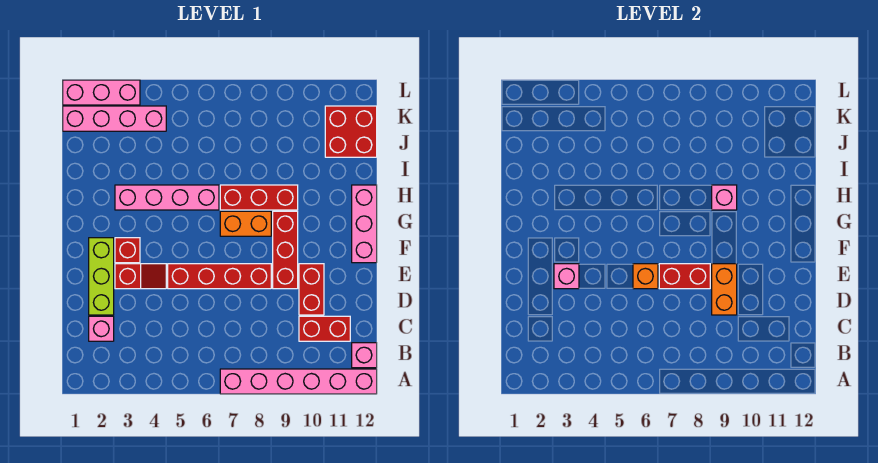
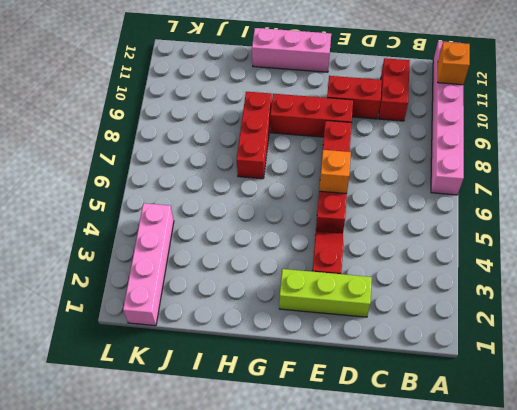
orange 1x1 brick [438,42,470,85] -> none
none -> pink 1x1 brick [352,343,377,368]
none -> pink 1x1 brick [89,316,114,341]
none -> red 1x1 brick [115,238,140,263]

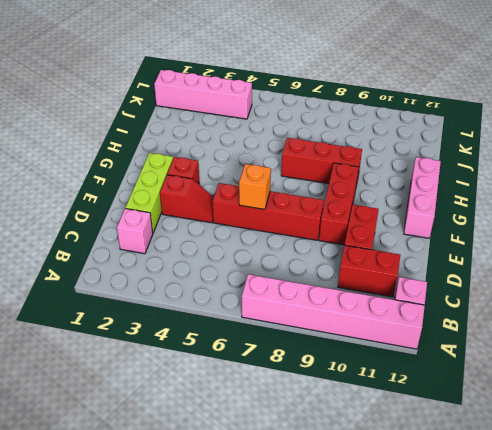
none -> orange 1x2 brick [220,211,271,236]
none -> pink 1x4 brick [115,185,219,210]
none -> red 2x2 brick [325,106,377,157]

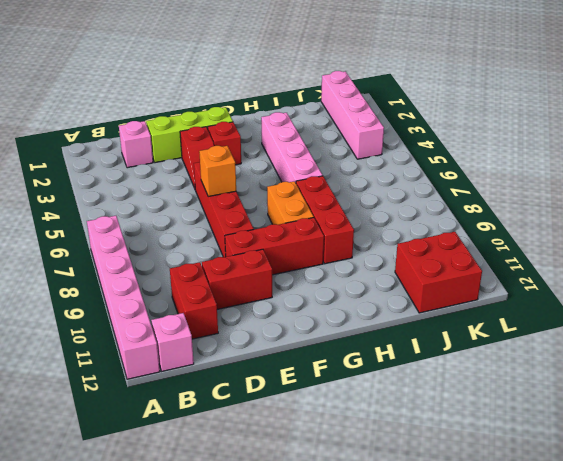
none -> pink 1x3 brick [352,185,377,263]
none -> pink 1x3 brick [63,80,140,105]
none -> orange 1x2 brick [712,264,737,315]

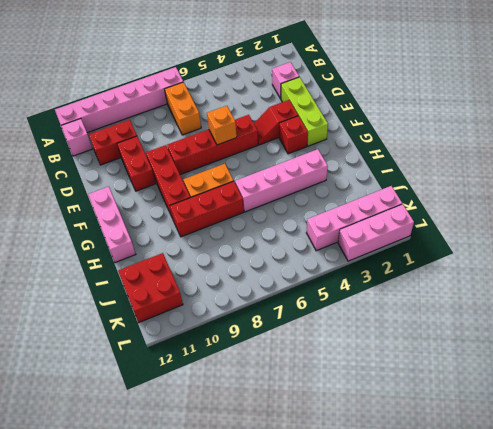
orange 1x2 brick [165,82,201,135] -> orange 1x2 brick moved to [712,264,737,315]
none -> pink 1x1 brick [554,264,579,289]
none -> red 1x2 brick [659,264,710,289]
none -> pink 1x1 brick [712,185,737,210]

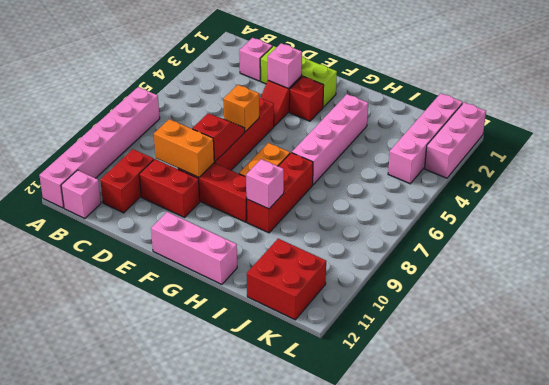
red 1x2 slope [192,114,245,162] -> red 1x2 brick [659,264,710,289]

